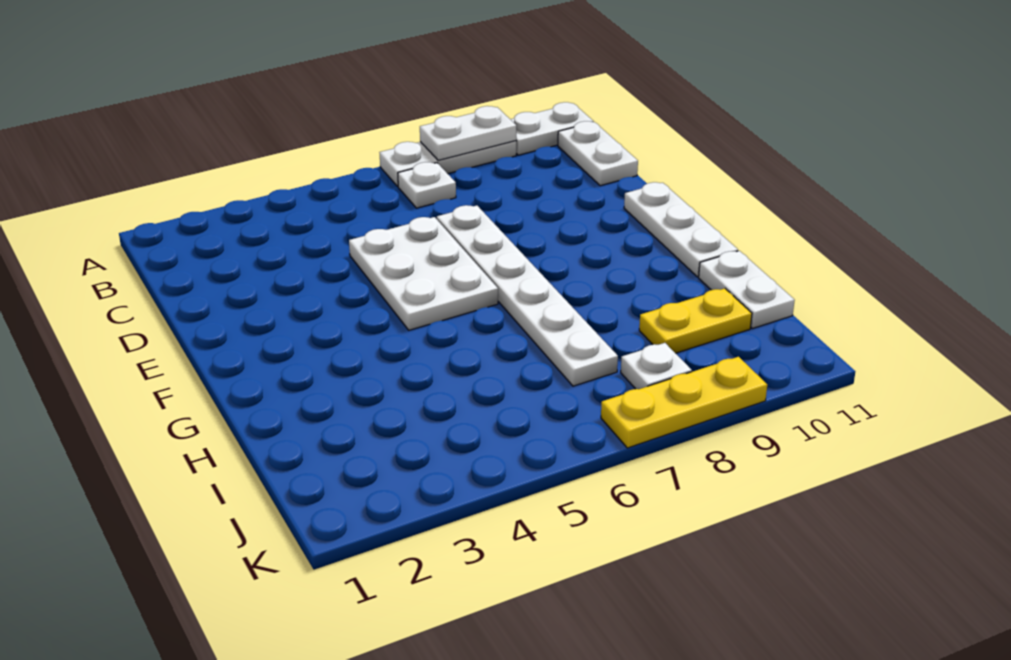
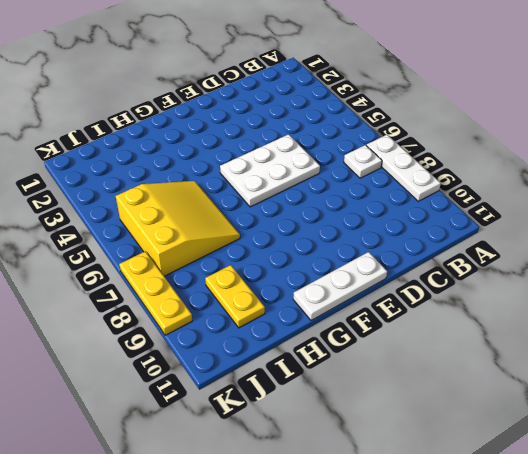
yellow 3x3 slope [116,181,240,276] -> white 1x6 plate [437,205,618,386]
none -> white 1x2 plate [510,102,594,155]
none -> white 1x2 plate [558,121,638,186]
none -> white 1x2 plate [699,251,795,329]

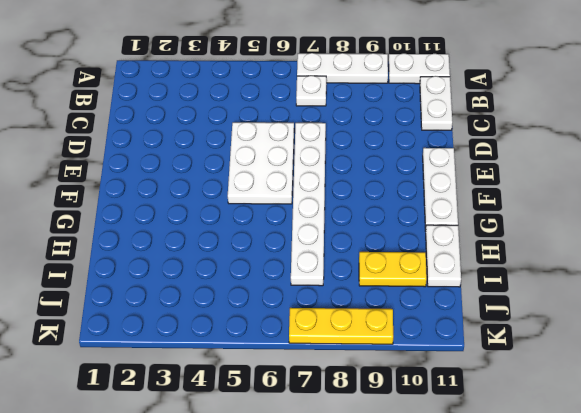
none -> white 1x1 plate [621,343,692,389]
none -> white 1x2 plate [420,106,516,160]

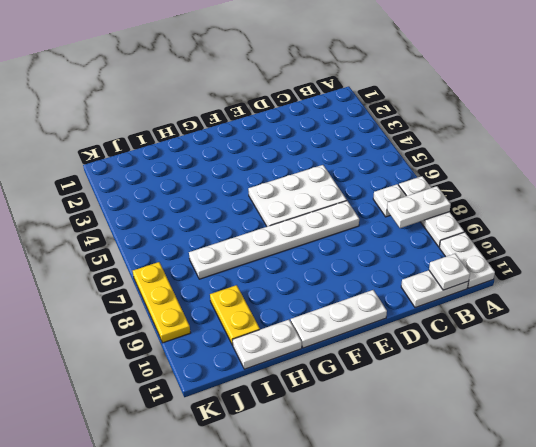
white 1x2 plate [387,186,451,228] -> white 1x2 plate turned to [420,106,516,160]
white 1x1 plate [429,254,470,290] -> white 1x1 plate moved to [621,343,692,389]

